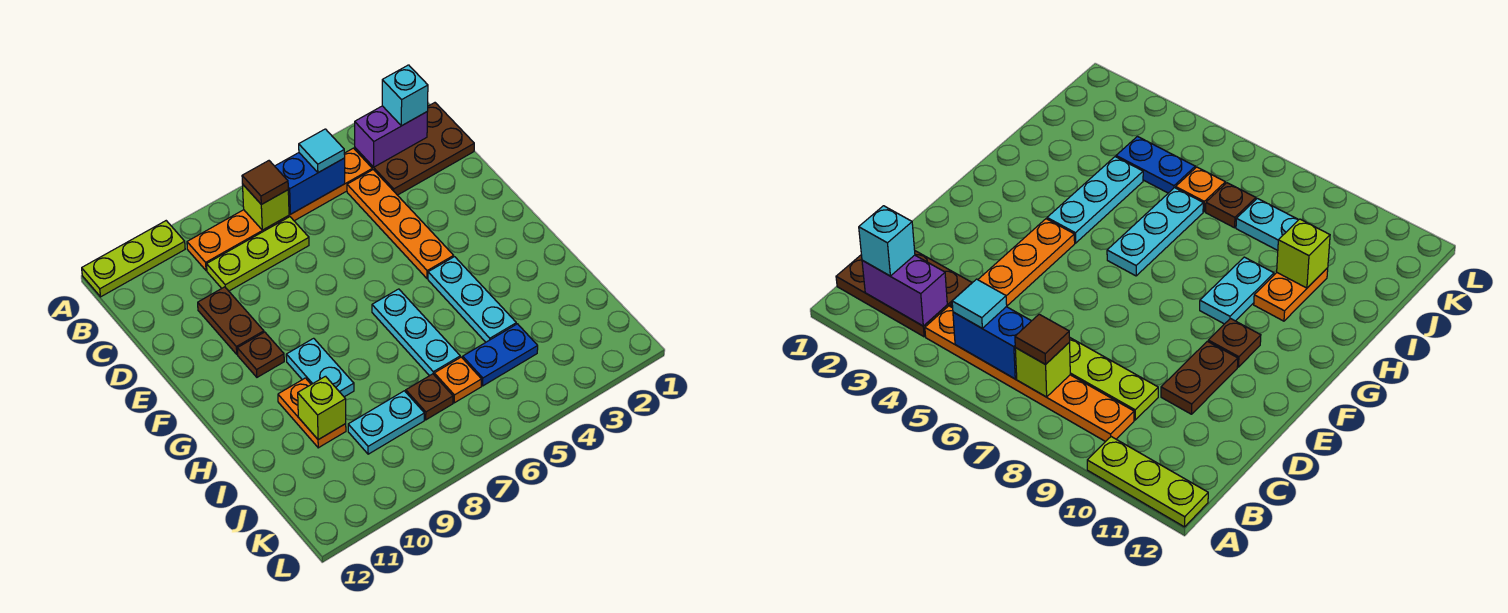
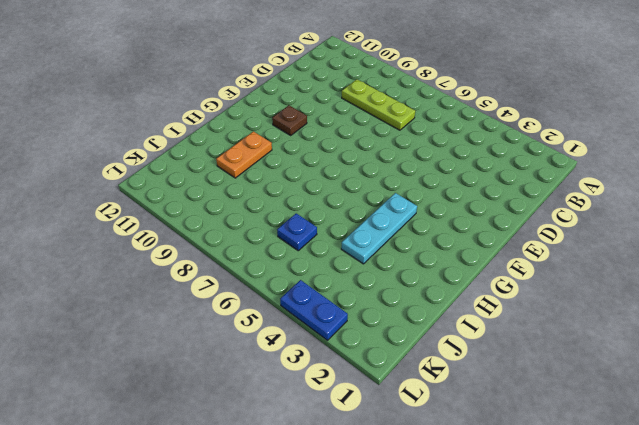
blue 1x1 plate [277,213,317,251] -> orange 1x1 plate [434,357,481,403]
blue 1x2 plate [280,280,348,340] -> blue 1x2 plate moved to [463,324,538,386]
none -> lime 1x3 plate [82,221,185,297]
none -> brown 2x3 plate [355,103,474,195]
none -> orange 1x6 plate [187,148,372,271]

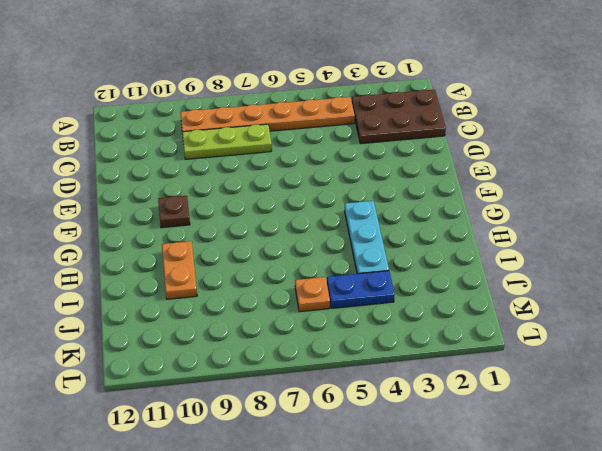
none -> lime 1x3 plate [82,221,185,297]
none -> orange 1x4 plate [347,170,454,279]
none -> brown 1x2 plate [198,287,264,354]

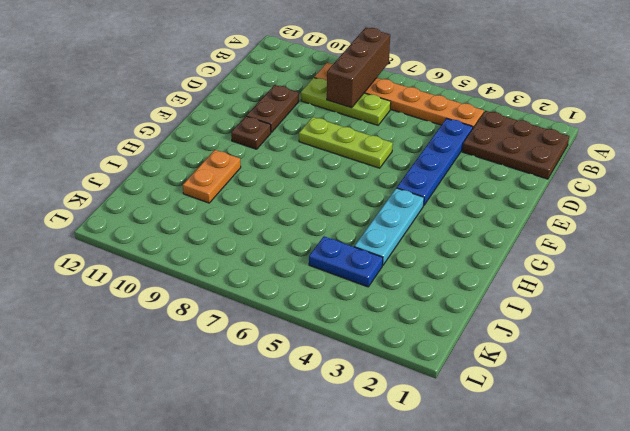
brown 1x3 brick [327,28,390,108] -> none
blue 1x4 plate [397,118,473,206] -> orange 1x4 plate [347,170,454,279]
lime 1x3 plate [299,117,393,168] -> lime 1x3 plate moved to [82,221,185,297]
none -> cyan 1x3 plate [372,289,460,376]
none -> cyan 1x2 plate [286,338,354,397]
none -> orange 1x1 plate [434,357,481,403]

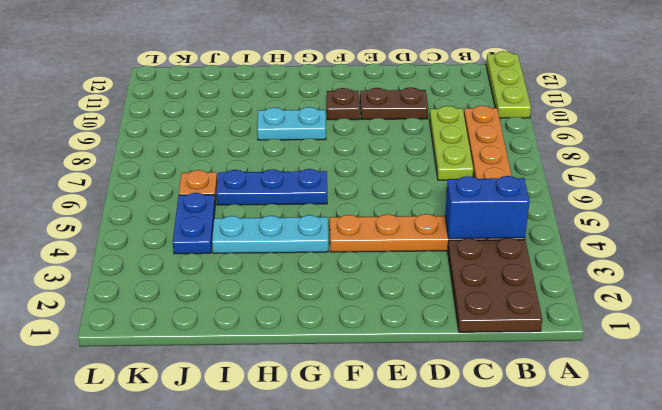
blue 1x2 brick [445,176,530,239] -> blue 1x2 brick turned to [275,153,345,214]
blue 1x3 plate [216,169,327,205] -> cyan 1x3 plate [372,289,460,376]
none -> orange 1x2 plate [278,378,346,448]
none -> brown 1x1 plate [406,374,453,420]
none -> cyan 1x2 plate [348,391,424,454]

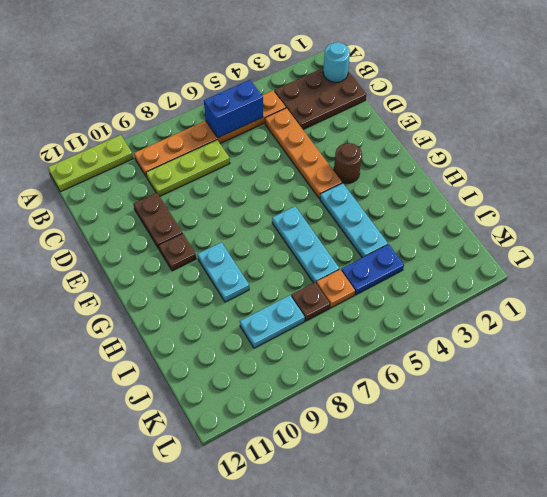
cyan 1x1 round brick [323,42,350,82] -> none
brown 1x1 round brick [334,143,362,183] -> none
none -> orange 1x2 plate [278,378,346,448]
none -> purple 1x2 brick [355,106,428,167]
none -> lime 1x1 brick [243,185,289,230]

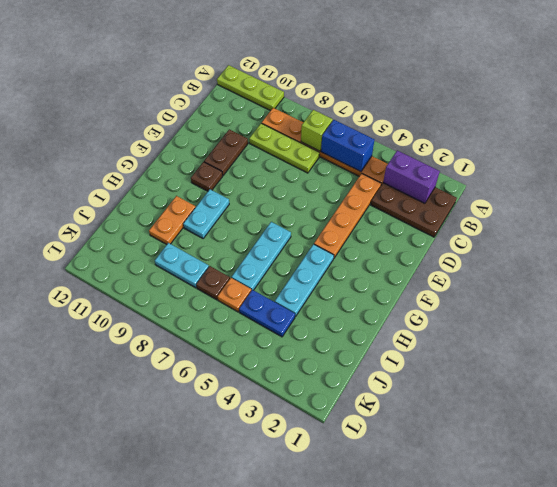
none -> lime 1x1 brick [298,376,346,440]
none -> cyan 1x1 brick [382,65,428,126]
none -> cyan 1x1 tile [299,129,345,173]

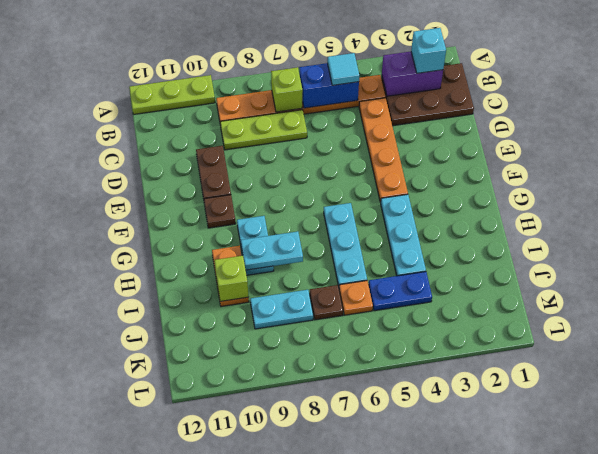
cyan 1x2 plate [241,231,303,270] -> none
none -> brown 1x1 tile [242,161,288,204]

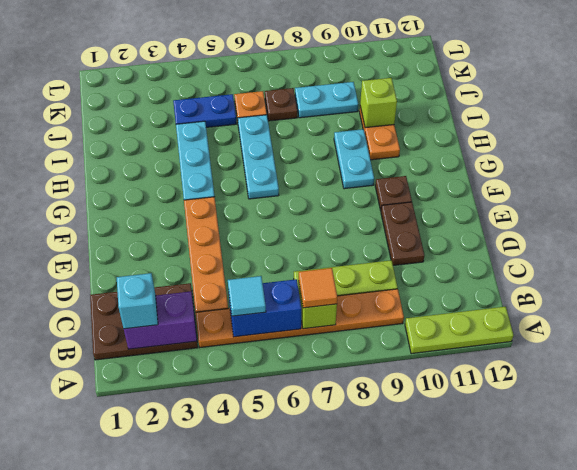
orange 1x1 tile [299,268,337,308] -> brown 1x1 tile [242,161,288,204]

